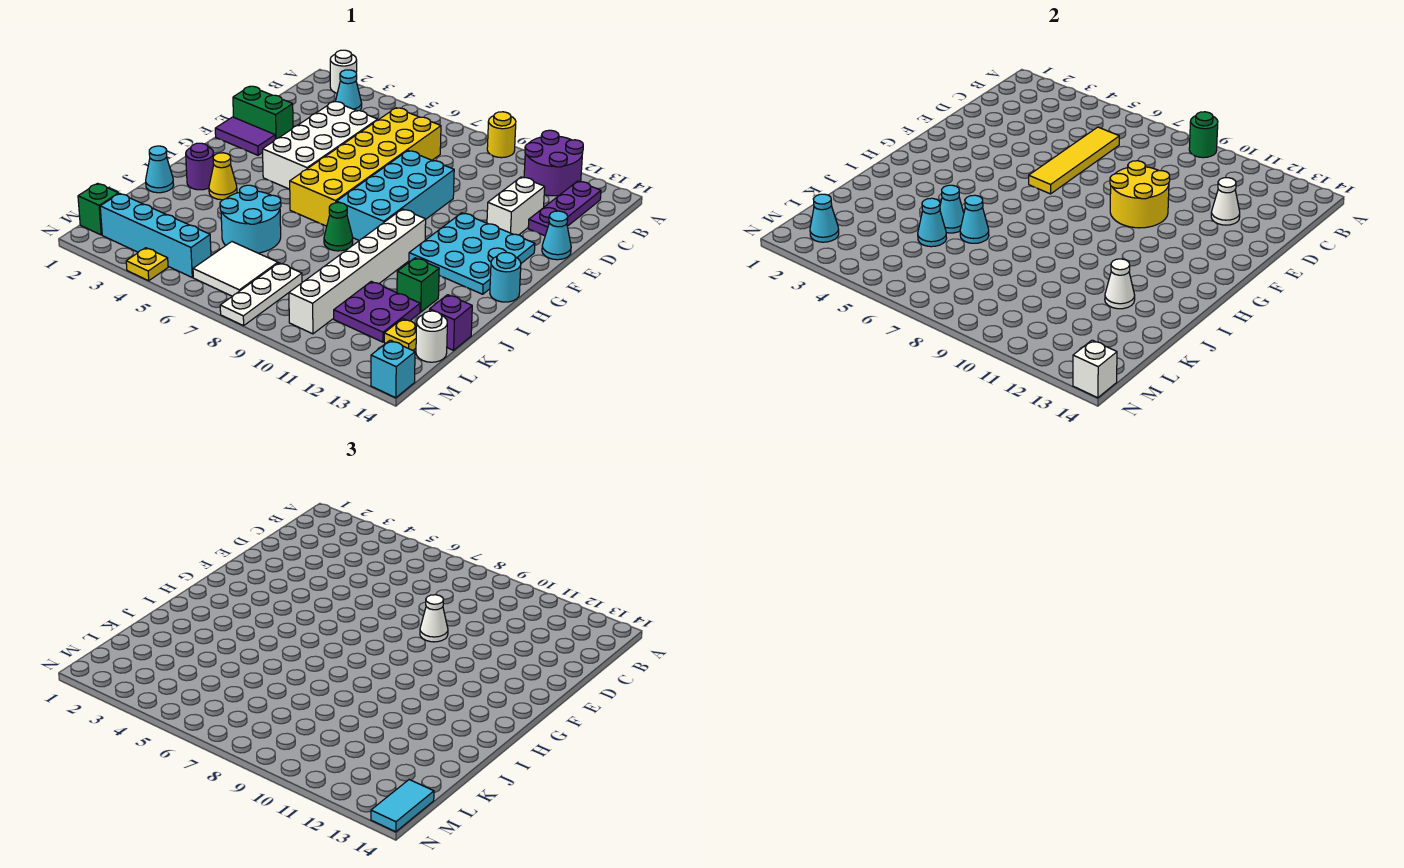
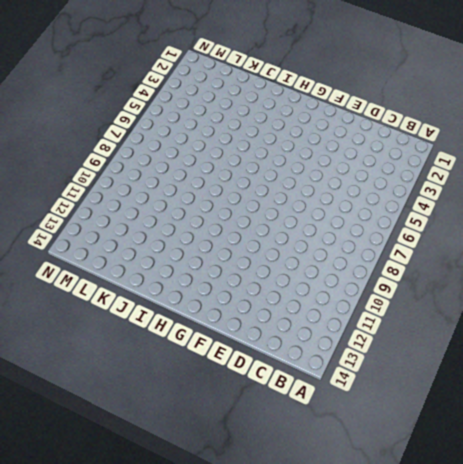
none -> white 1x1 round brick [330,50,357,93]
none -> yellow 1x1 round brick [487,112,516,158]
none -> purple 2x2 round brick [524,130,583,196]
none -> cyan 1x1 cone [335,70,362,111]

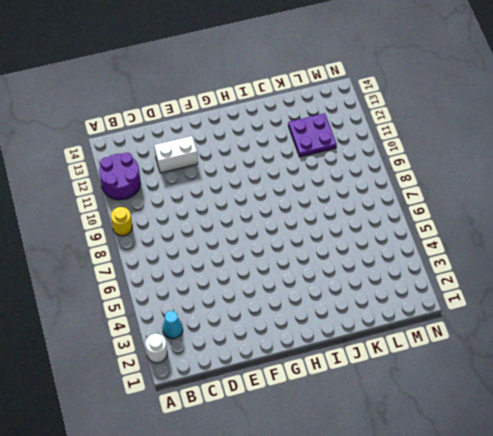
none -> purple 1x3 plate [528,181,601,236]
none -> yellow 2x6 brick [289,108,441,226]
none -> white 2x4 brick [263,101,378,189]
none -> green 1x2 brick [233,86,293,139]

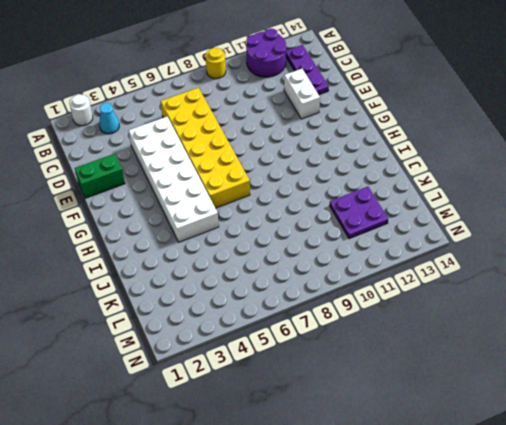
white 2x6 brick [129,117,219,242] -> white 2x4 brick [263,101,378,189]
none -> cyan 2x4 brick [337,151,454,241]
none -> cyan 1x1 cone [542,211,571,260]
none -> purple 1x2 tile [215,117,275,155]
none -> cyan 3x3 plate [409,213,535,294]

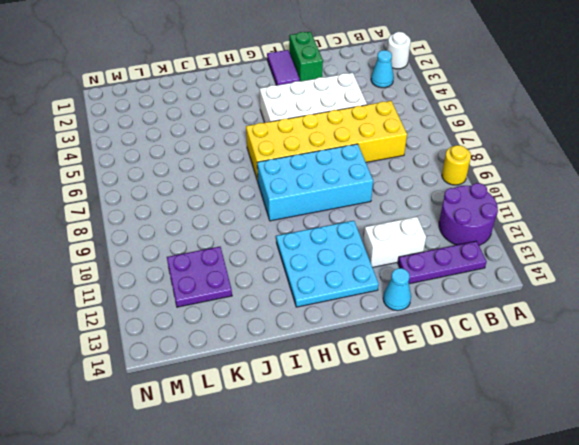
none -> white 1x6 brick [289,209,426,334]
none -> cyan 1x1 round brick [490,252,521,302]
none -> purple 1x1 round brick [186,143,214,190]
none -> yellow 1x1 cone [209,153,237,200]

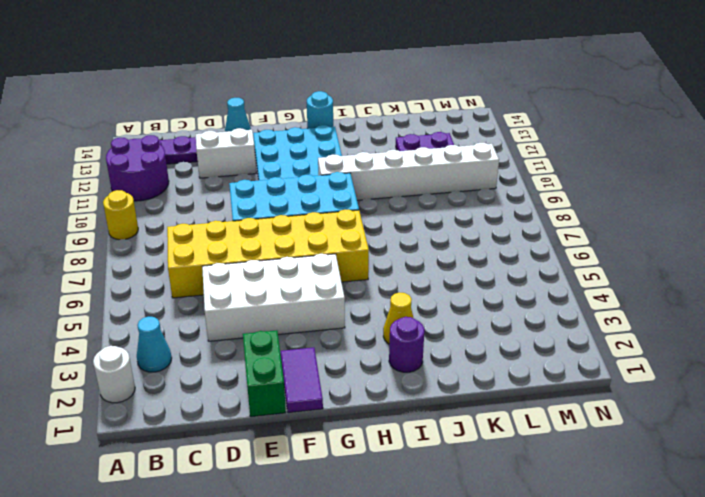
none -> green 1x1 cone [324,203,353,251]
none -> cyan 1x1 cone [146,146,174,193]
none -> cyan 2x2 round brick [220,185,281,253]
none -> green 1x1 brick [397,258,439,312]

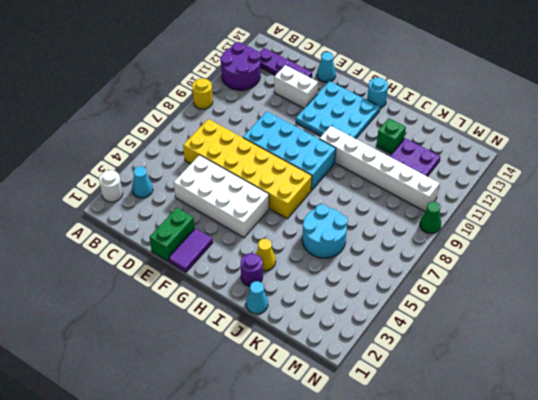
green 1x1 cone [420,202,441,234] -> green 1x1 cone moved to [324,203,353,251]
none -> purple 1x1 brick [430,295,472,350]
none -> white 2x2 tile [193,242,278,296]
none -> white 1x3 plate [220,263,302,326]
none -> yellow 1x1 plate [384,319,417,350]

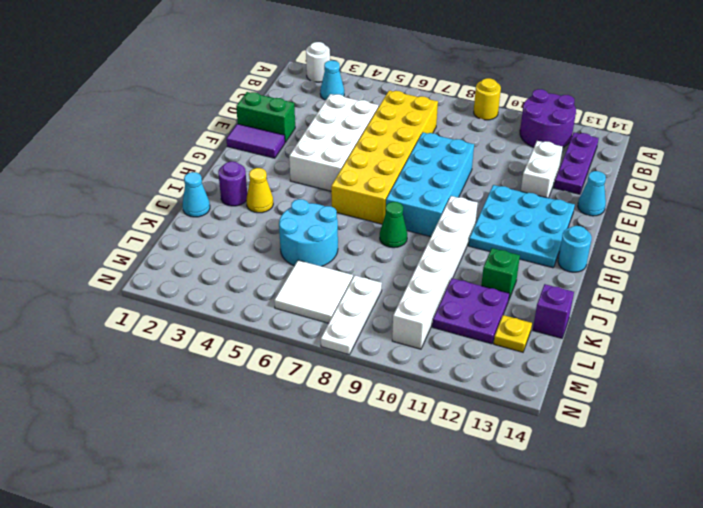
none -> white 1x1 round brick [416,311,447,362]
none -> green 1x1 brick [78,183,119,235]
none -> cyan 1x4 brick [100,193,211,277]
none -> yellow 1x1 plate [126,248,168,281]

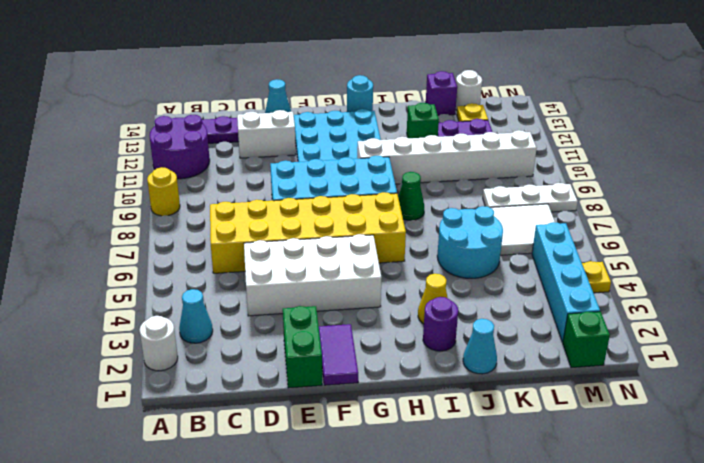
none -> cyan 1x1 brick [371,340,415,398]
none -> green 1x1 round brick [1189,112,1218,158]
none -> yellow 1x4 tile [1029,127,1119,194]
none -> white 1x1 cone [1211,178,1240,225]

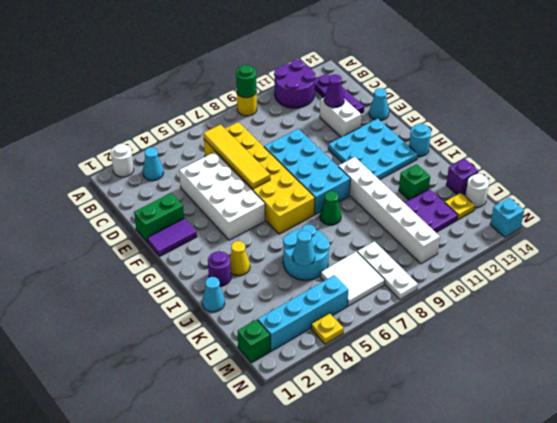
purple 1x1 cone [324,74,345,107] -> white 1x1 cone [1211,178,1240,225]
none -> yellow 2x2 round brick [1110,161,1170,228]
none -> cyan 1x1 cone [940,185,964,233]
none -> cyan 1x1 cone [960,195,989,243]
none -> white 1x1 cone [1105,259,1135,309]

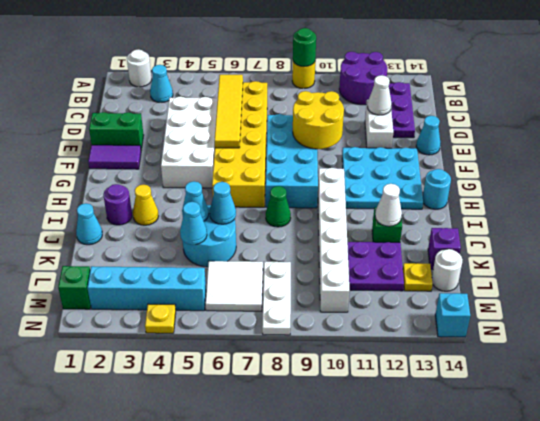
none -> cyan 1x1 cone [810,194,839,242]
none -> white 1x1 brick [1073,340,1117,398]
none -> white 1x1 cone [420,595,448,642]
none -> cyan 1x2 tile [371,780,434,832]

